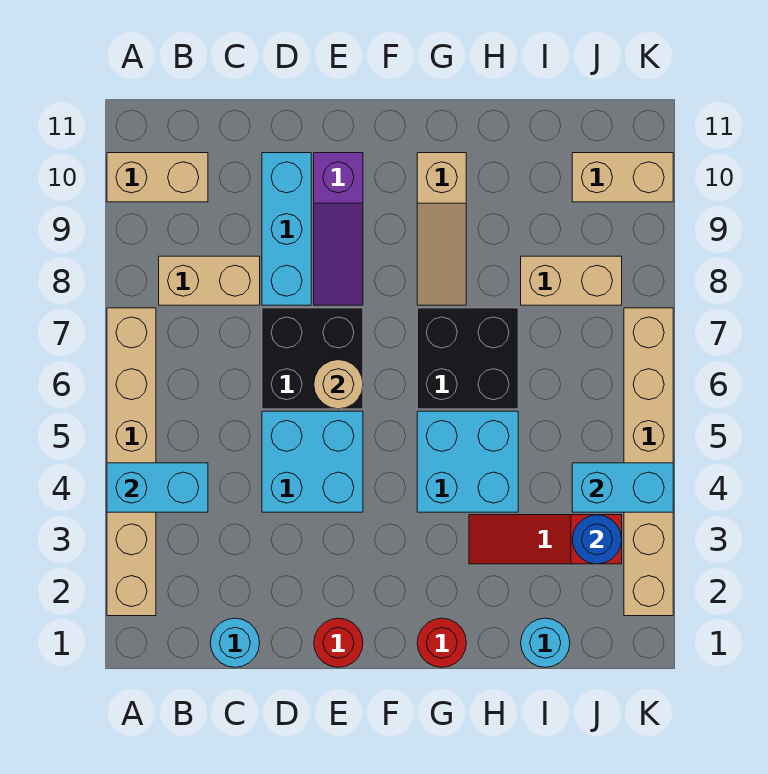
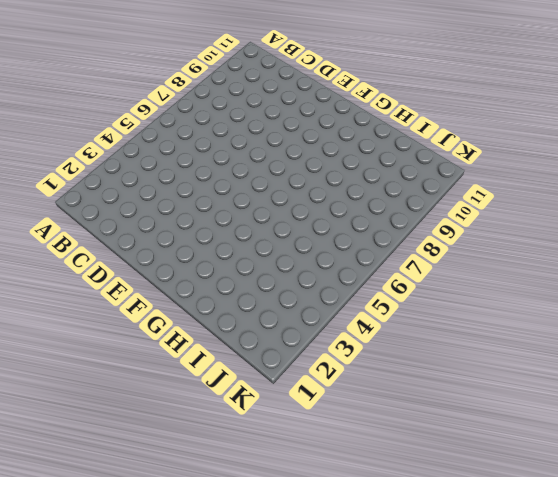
none -> tan 1x6 brick [107,308,156,616]
none -> tan 1x2 brick [107,153,208,202]
none -> tan 1x2 brick [159,256,260,305]

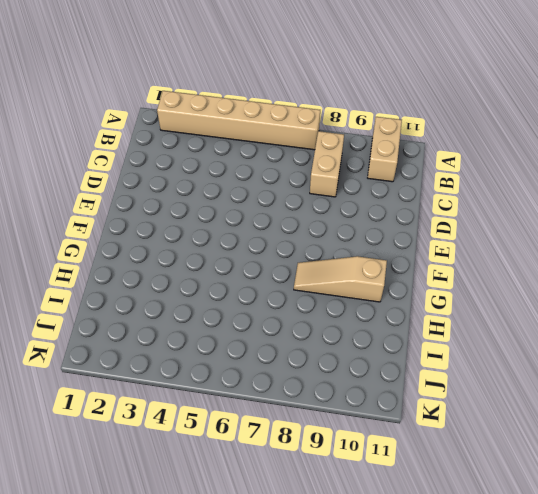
none -> cyan 1x1 round brick [210,618,260,667]
none -> cyan 2x2 brick [262,411,363,512]
none -> black 2x2 brick [262,308,363,409]

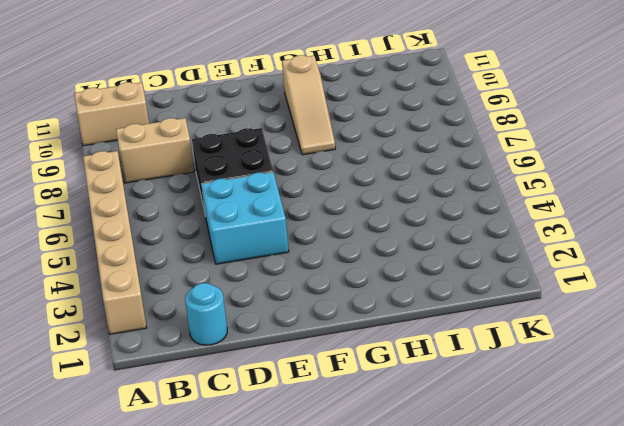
none -> cyan 1x3 brick [262,153,311,305]
none -> red 1x1 round brick [314,618,363,667]
none -> purple 1x3 slope [314,153,363,305]

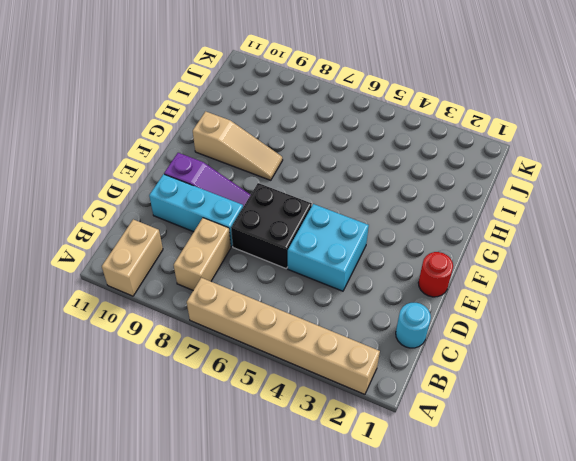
none -> red 1x1 round brick [417,618,466,667]
none -> cyan 2x2 brick [417,411,518,512]
none -> black 2x2 brick [417,308,518,409]

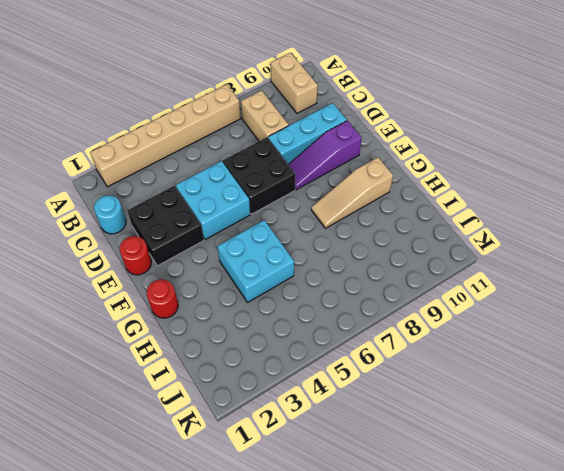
black 2x2 brick [127,186,204,266] -> black 2x2 brick moved to [417,308,518,409]
none -> red 1x3 slope [469,515,622,564]
none -> cyan 1x1 round brick [521,618,570,667]
none -> tan 1x2 brick [521,256,622,305]

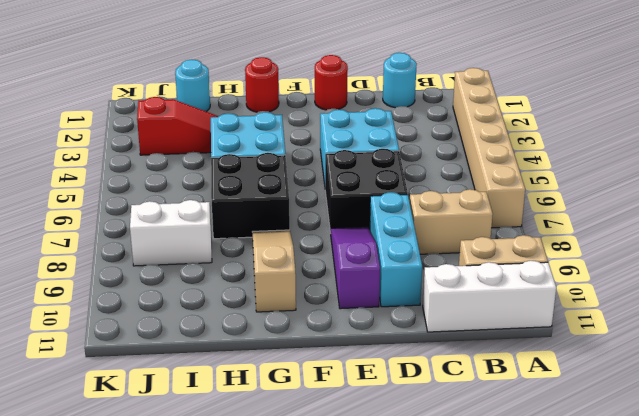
white 1x3 brick [423,261,556,332] -> none
white 1x2 brick [130,200,212,266] -> tan 1x2 brick [521,256,622,305]
none -> tan 1x2 brick [572,153,673,202]
none -> tan 1x6 brick [624,308,673,616]
none -> cyan 1x2 brick [107,463,208,512]

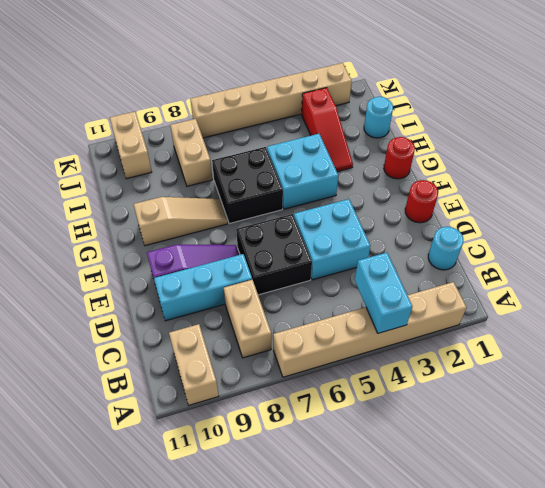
none -> tan 1x1 round brick [314,360,363,409]
none -> blue 1x1 round brick [572,515,622,564]
none -> cyan 1x2 brick [572,463,673,512]

